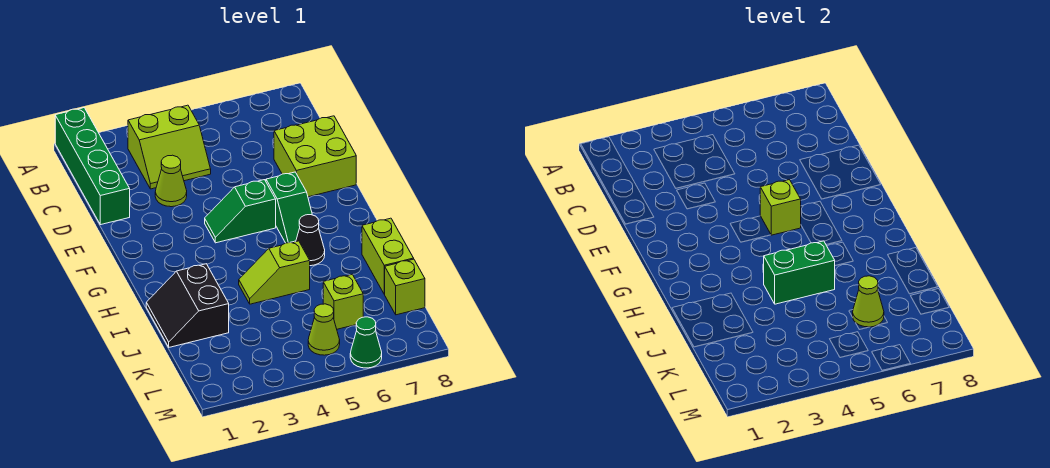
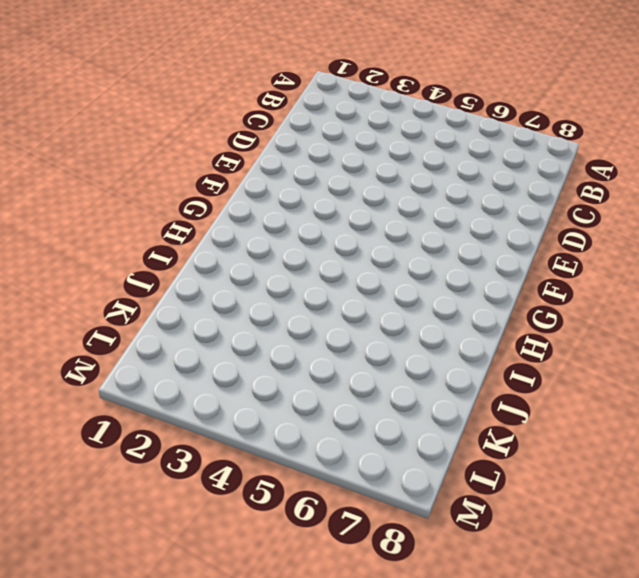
none -> green 1x4 brick [55,108,130,225]
none -> lime 2x2 slope [128,105,211,189]
none -> lime 1x1 cone [155,155,187,207]

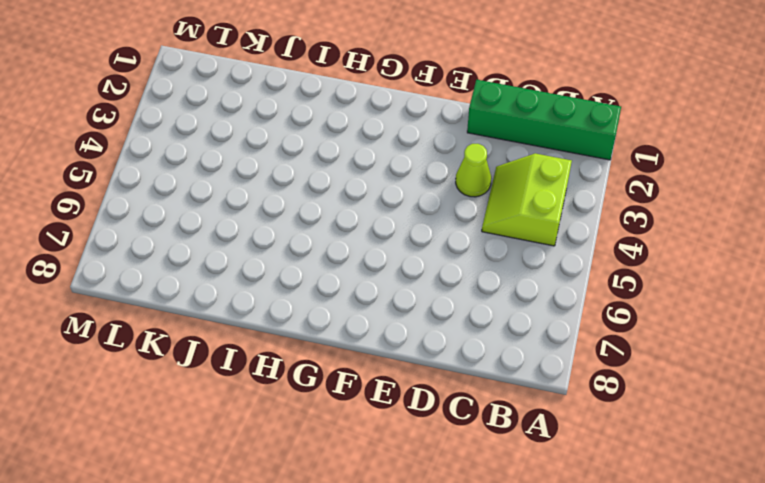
none -> lime 2x2 brick [274,116,356,197]
none -> green 1x2 slope [205,180,276,243]
none -> green 1x2 slope [266,172,312,243]

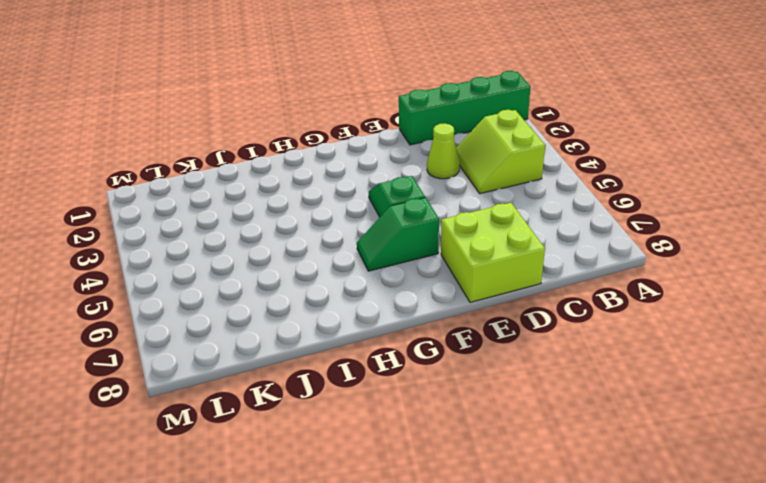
none -> black 1x1 cone [296,215,325,266]
none -> black 2x2 slope [146,264,229,347]
none -> lime 1x2 slope [239,241,310,304]

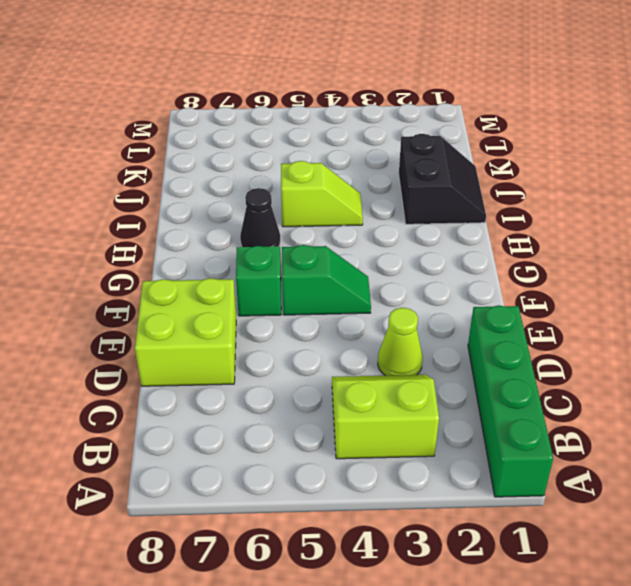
none -> lime 1x2 brick [362,218,414,294]
none -> lime 1x1 brick [323,274,363,329]
none -> lime 1x1 brick [385,259,425,315]

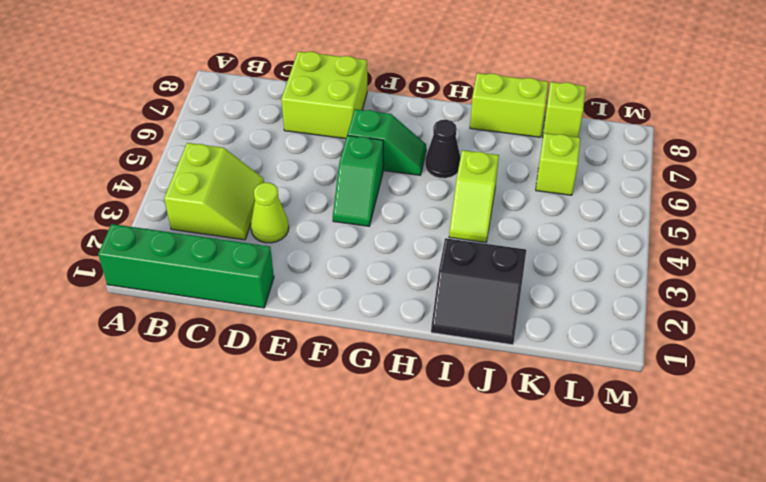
none -> lime 1x1 cone [308,304,340,355]
none -> green 1x1 cone [350,317,382,368]
none -> lime 1x1 brick [760,180,801,235]

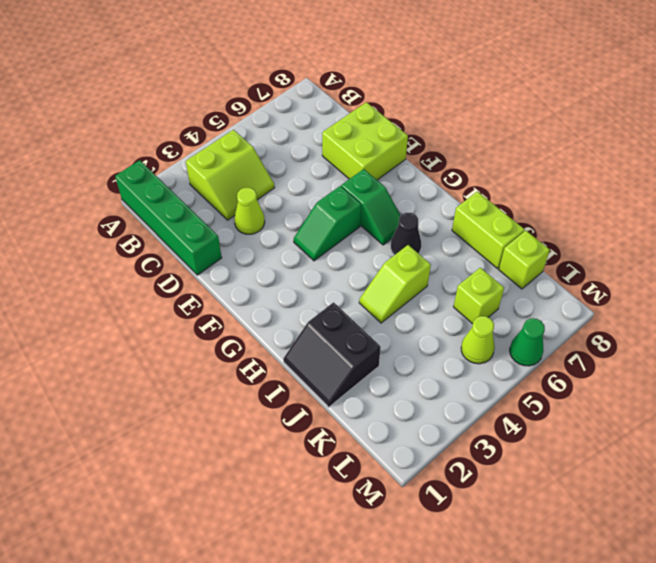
none -> lime 1x1 brick [760,180,801,235]
none -> green 1x2 brick [764,241,835,304]
none -> lime 1x1 cone [853,276,884,327]

